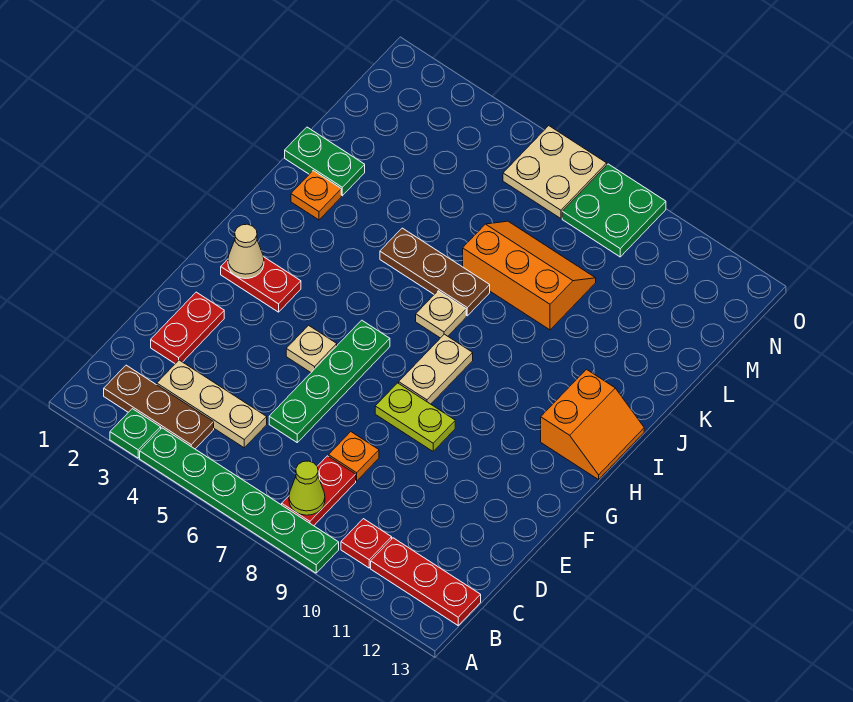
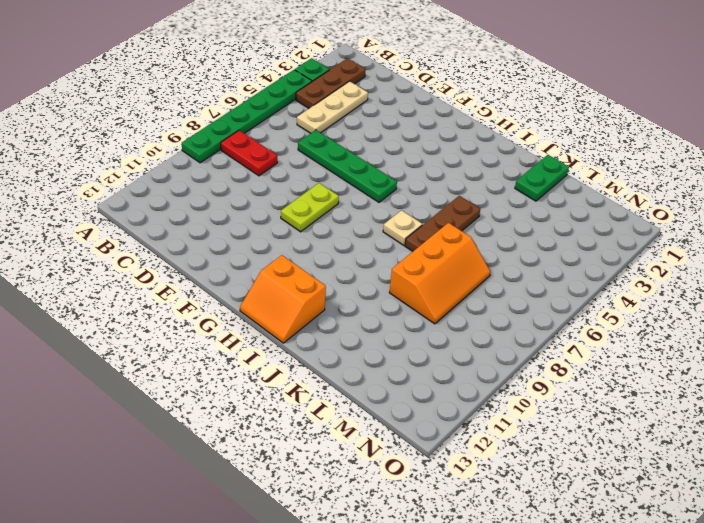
none -> red 1x1 plate [341,519,392,568]
none -> red 1x3 plate [371,538,481,625]
none -> red 1x2 plate [151,292,224,364]

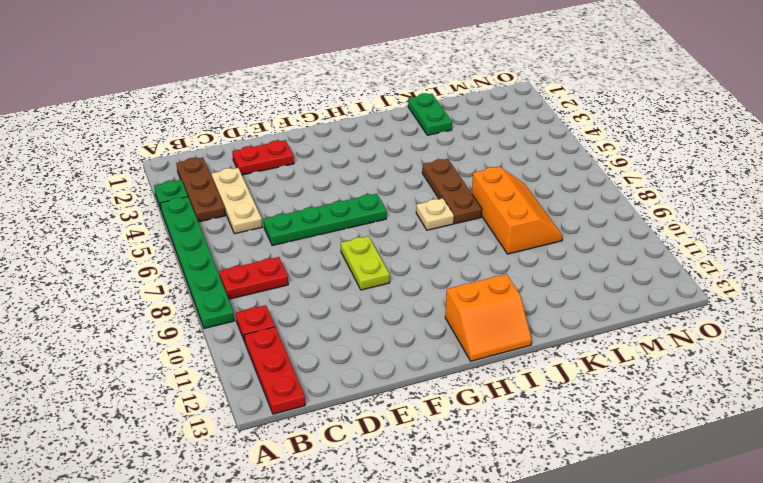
none -> orange 1x1 plate [329,432,379,481]
none -> tan 1x1 plate [286,325,337,372]
none -> red 1x2 plate [221,257,301,312]

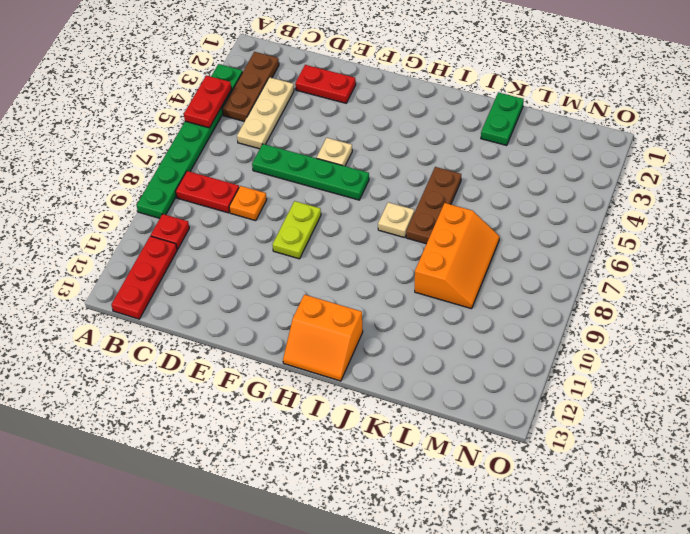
red 1x2 plate [184,75,231,128] -> red 1x2 plate moved to [221,257,301,312]
none -> tan 1x2 plate [399,334,473,404]
none -> orange 1x1 plate [291,171,341,220]
none -> tan 2x2 plate [503,126,607,218]

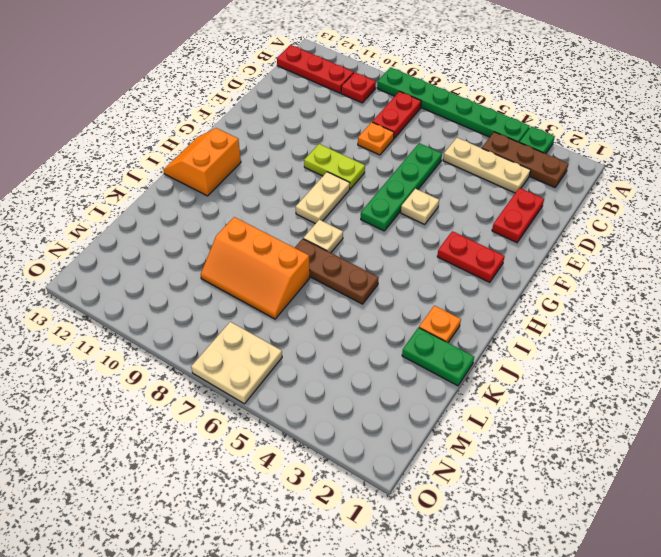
none -> green 2x2 plate [562,164,666,257]
none -> lime 1x1 cone [289,461,325,515]
none -> tan 1x1 cone [228,224,264,279]

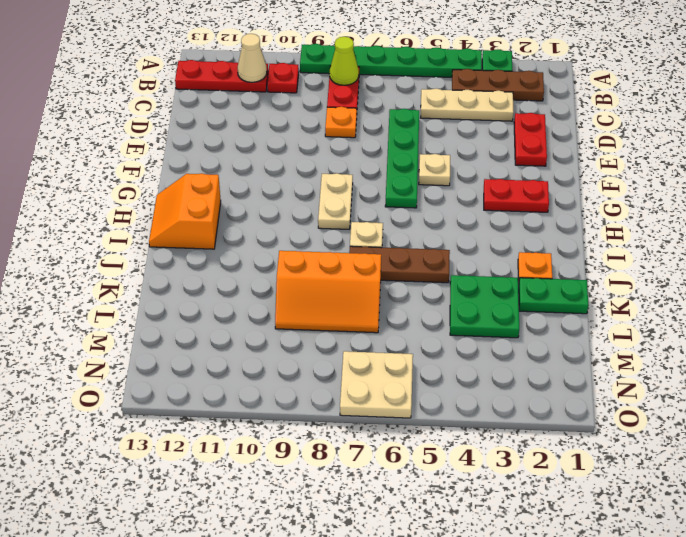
tan 1x1 cone [237,34,267,82] -> tan 1x1 cone moved to [228,224,264,279]
green 2x2 plate [450,275,519,338] -> green 2x2 plate moved to [562,164,666,257]
none -> lime 1x2 plate [375,383,455,451]

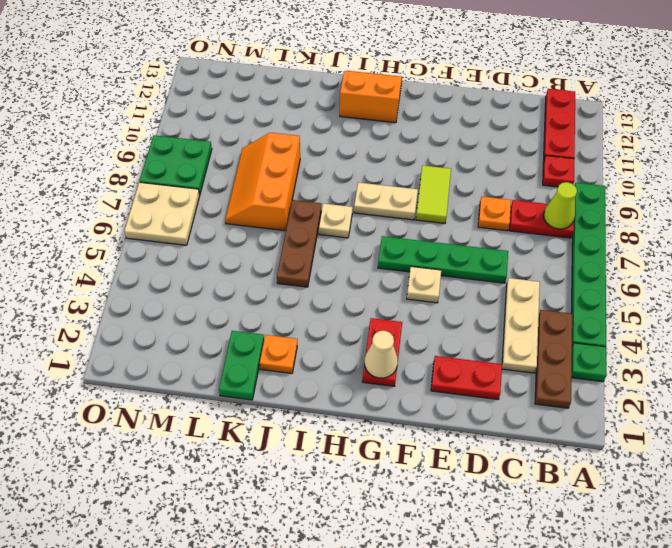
lime 1x2 tile [416,165,451,223] -> lime 1x2 plate [375,383,455,451]

